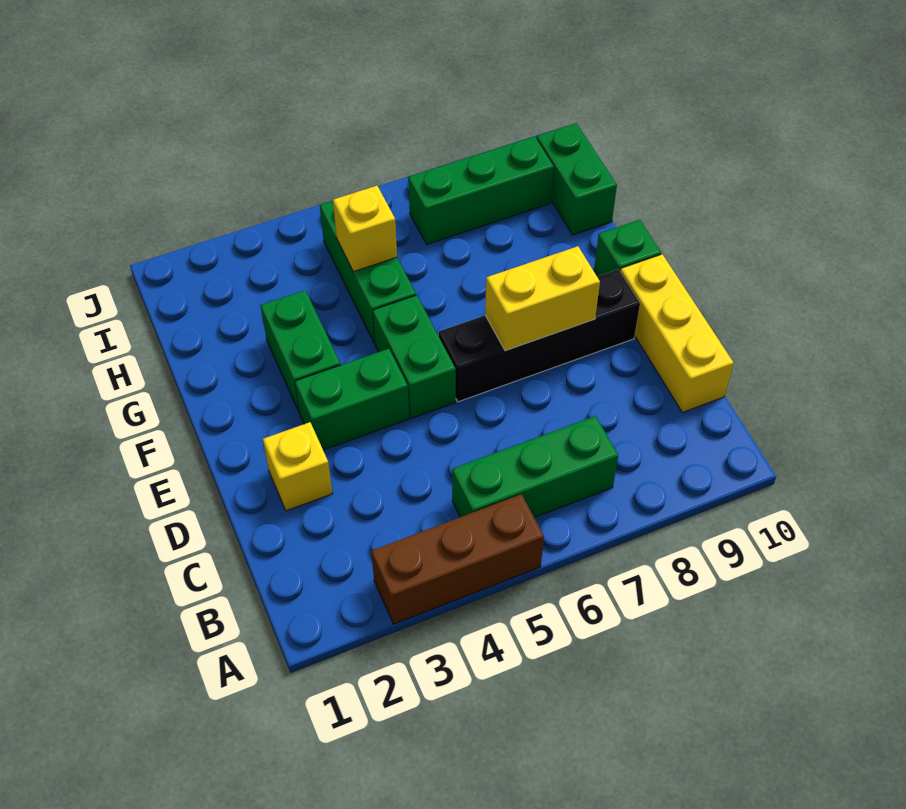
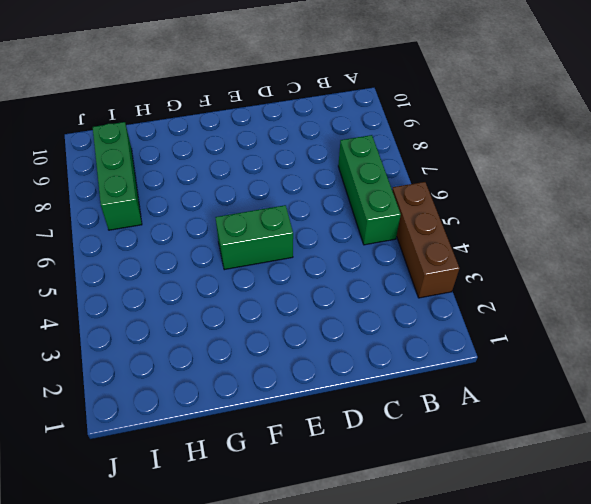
none -> yellow 1x3 brick [620,254,734,412]
none -> yellow 1x1 brick [263,422,332,511]
none -> green 1x2 brick [295,349,409,450]

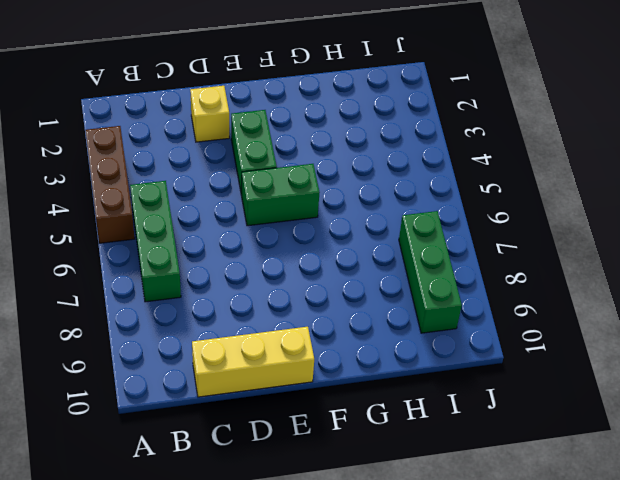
none -> black 1x4 brick [439,269,640,402]
none -> green 1x2 brick [261,290,340,413]
none -> green 1x1 brick [594,220,661,276]

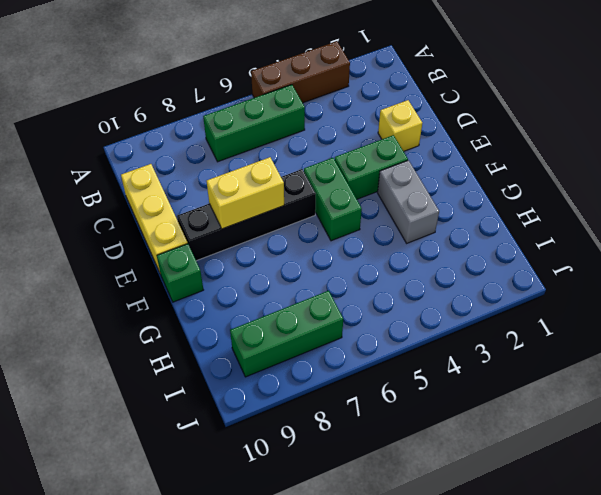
grey 1x2 brick [378,160,439,243] -> green 1x2 brick [261,290,340,413]
none -> green 1x3 brick [320,201,416,343]
none -> green 1x2 brick [537,123,617,235]
none -> yellow 1x1 brick [333,186,397,272]

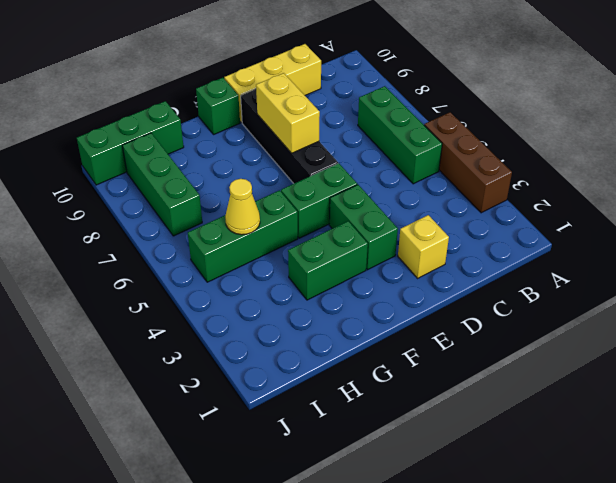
yellow 1x1 cone [225,179,260,235] -> yellow 1x1 brick [333,186,397,272]
green 1x3 brick [77,101,184,185] -> green 1x2 brick [537,123,617,235]

